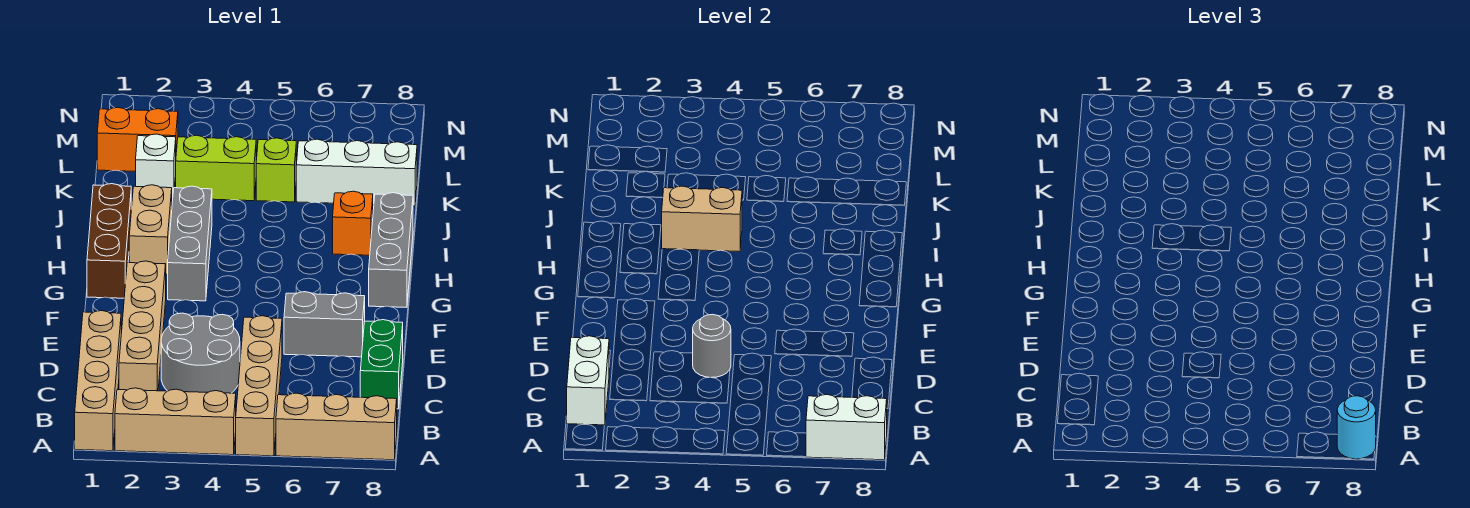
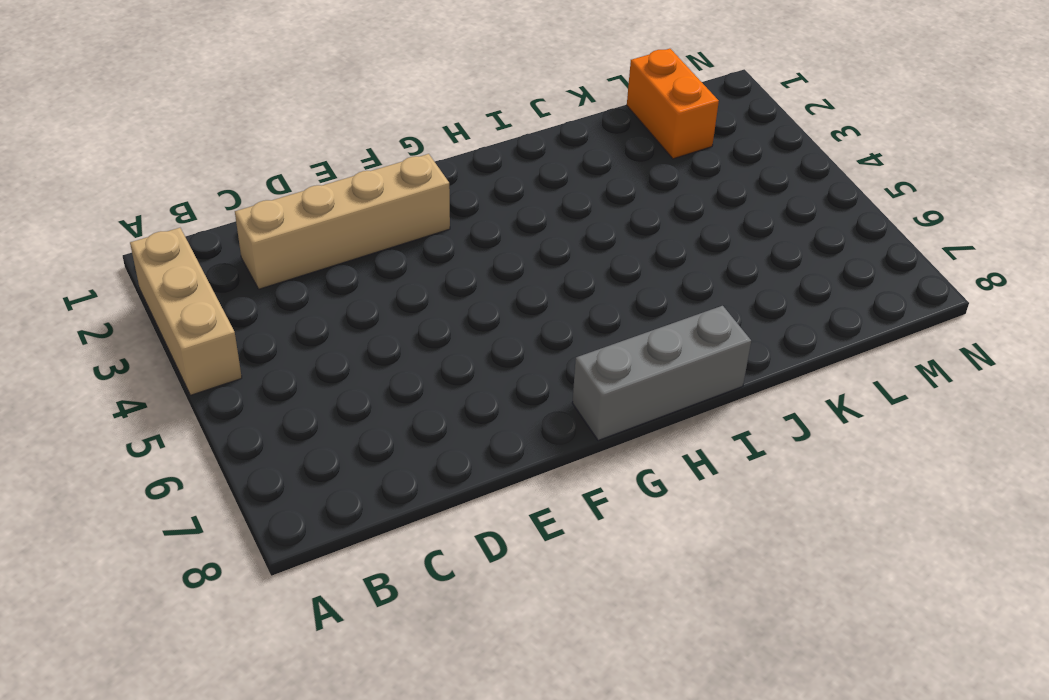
none -> tan 1x4 brick [75,311,121,451]
none -> tan 1x4 brick [236,316,282,456]
none -> tan 1x3 brick [276,393,397,460]

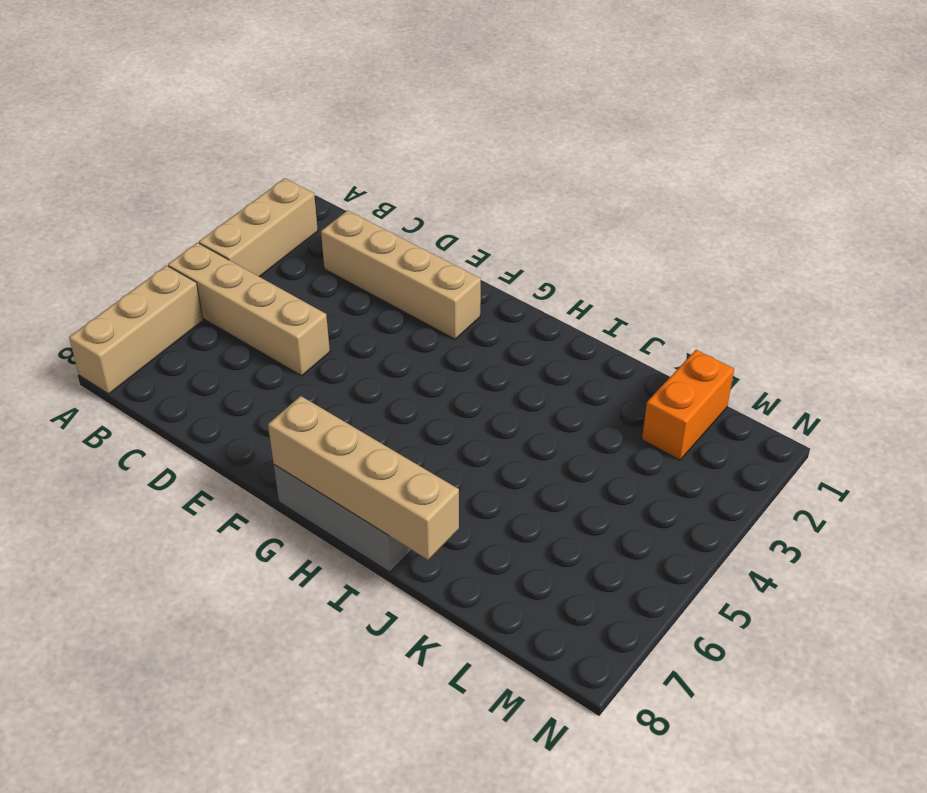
tan 1x4 brick [268,396,459,560] -> tan 1x4 brick moved to [75,311,121,451]
none -> grey 2x2 round brick [161,313,240,393]
none -> green 1x2 brick [360,320,403,409]
none -> grey 1x2 brick [284,292,365,357]

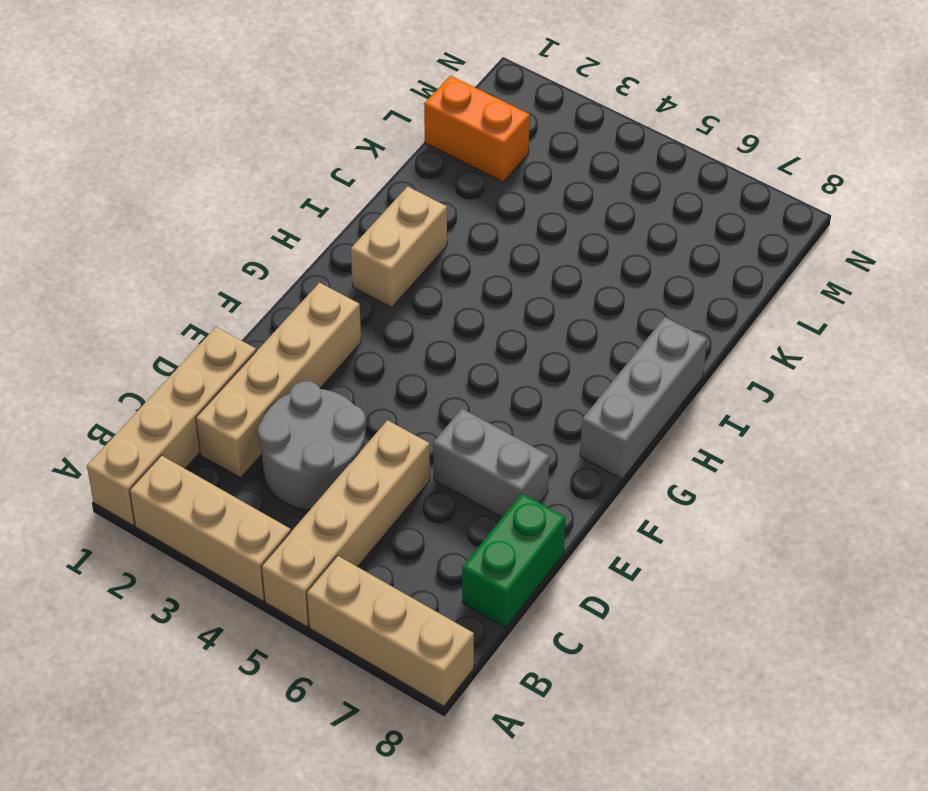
none -> brown 1x3 brick [87,184,131,298]
none -> grey 1x3 brick [168,186,212,301]
none -> orange 1x1 brick [333,191,373,255]

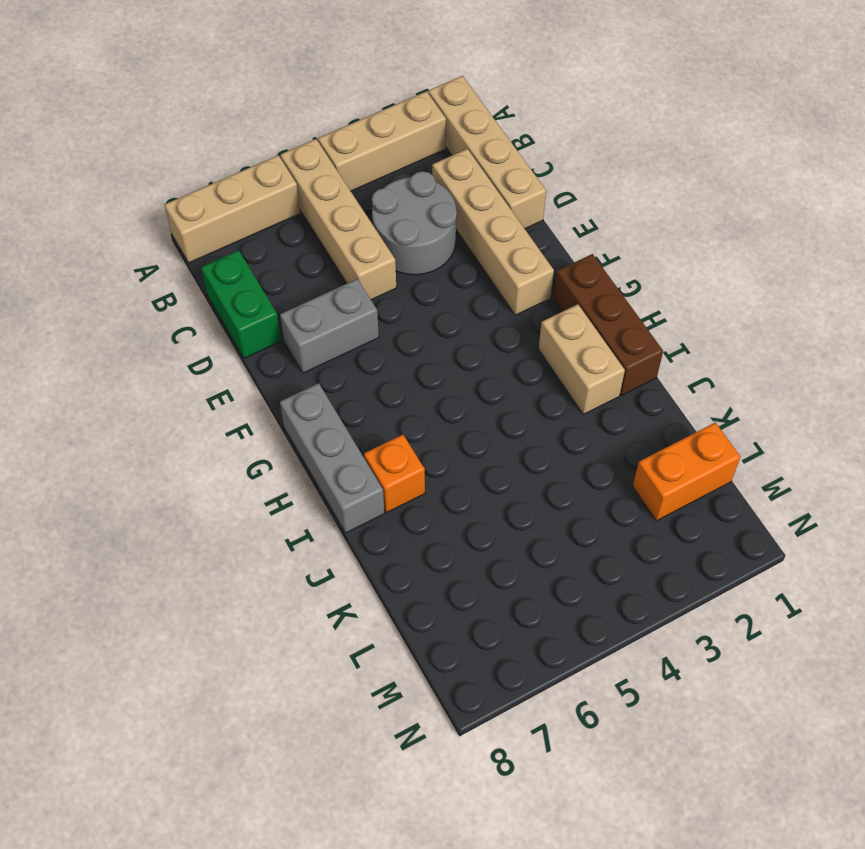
none -> grey 1x3 brick [168,186,212,301]
none -> white 1x1 brick [136,134,176,198]
none -> lime 1x2 brick [176,135,256,201]

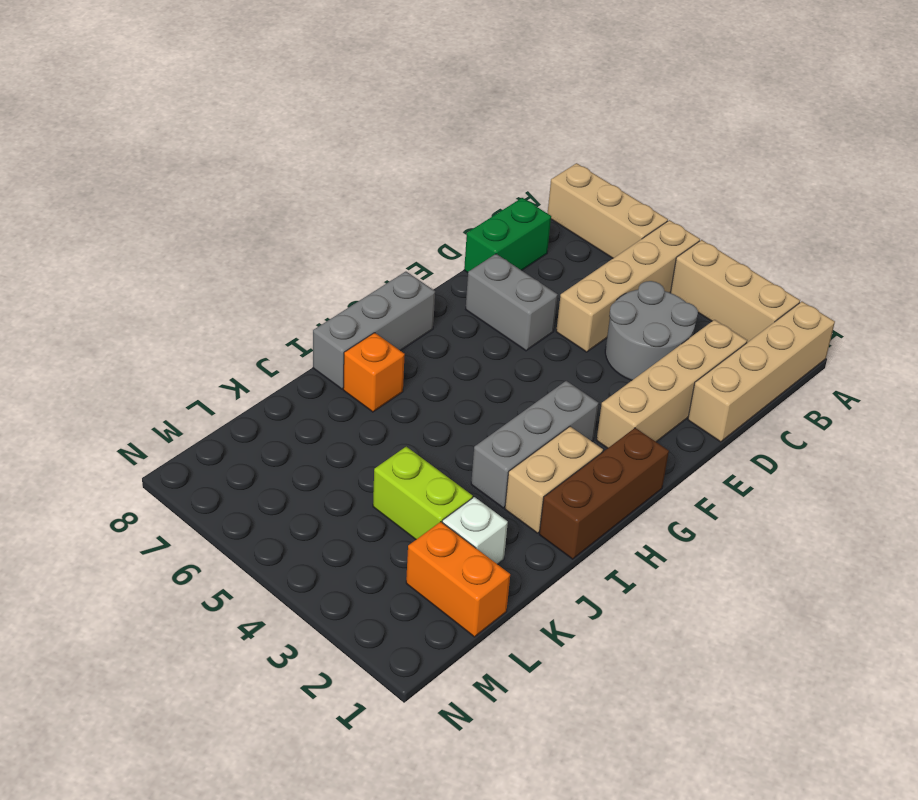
none -> lime 1x1 brick [256,138,296,202]
none -> white 1x3 brick [296,139,417,206]
none -> white 1x2 brick [806,395,887,460]

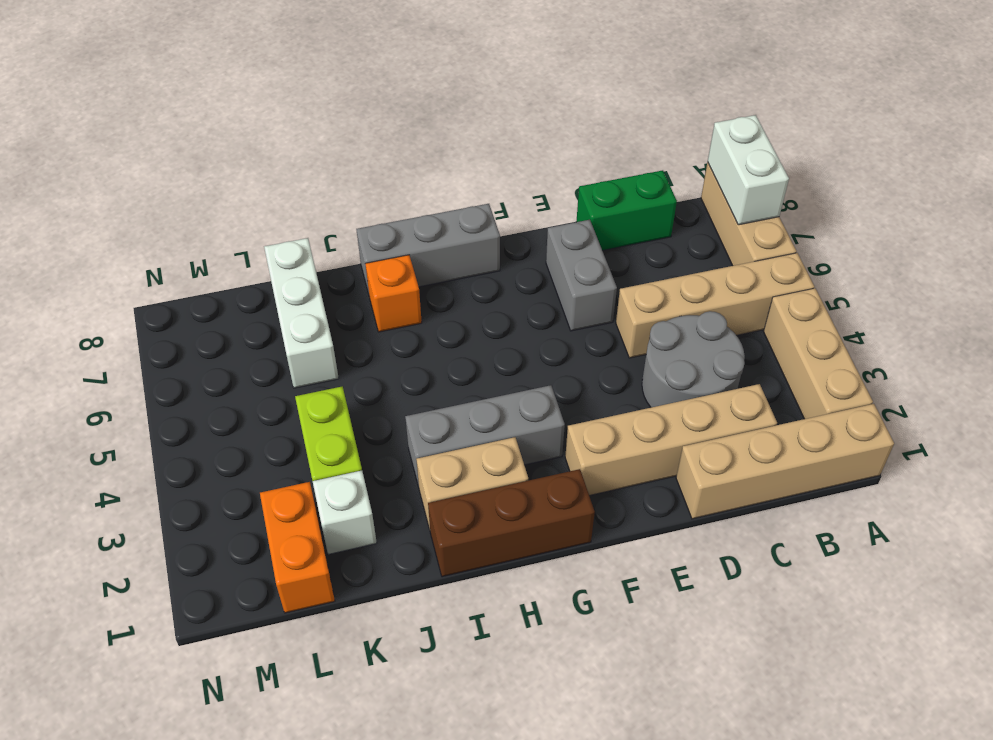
none -> lime 1x1 brick [256,138,296,202]
none -> white 1x2 brick [567,336,609,425]
none -> grey 1x1 round brick [693,314,731,378]

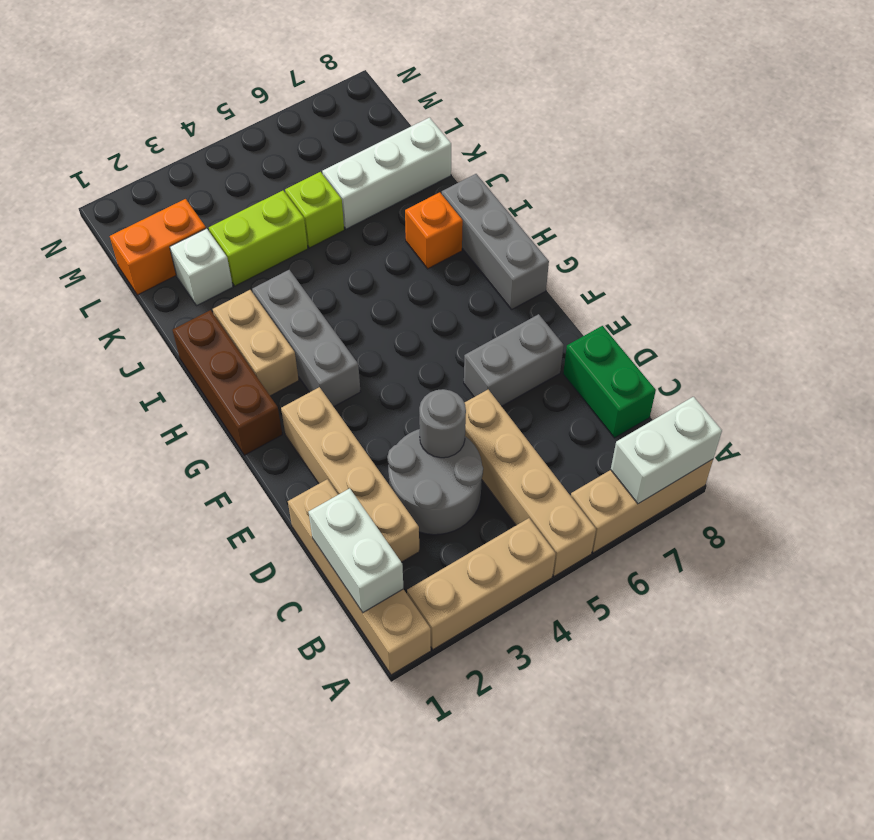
none -> tan 1x2 brick [662,186,742,252]
none -> cyan 1x1 round brick [1337,396,1376,459]

